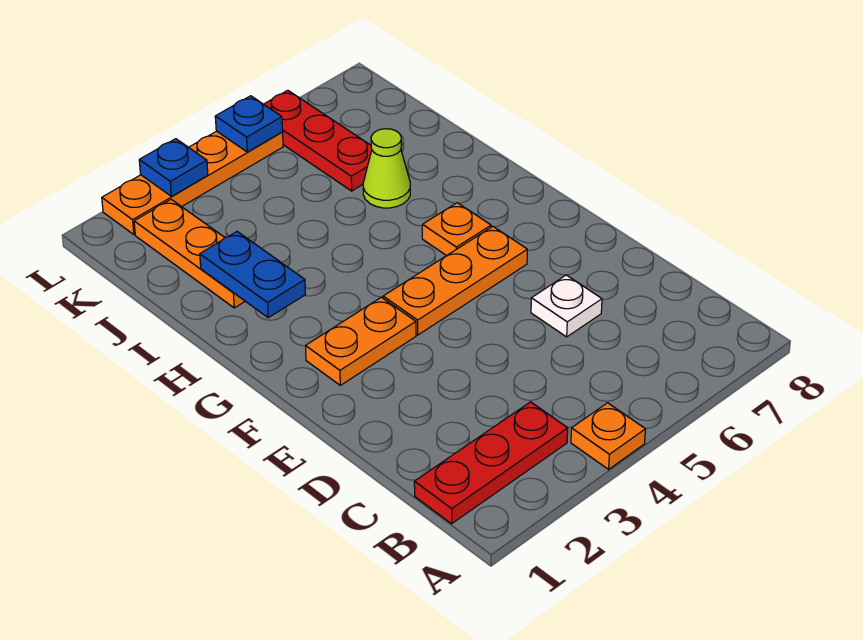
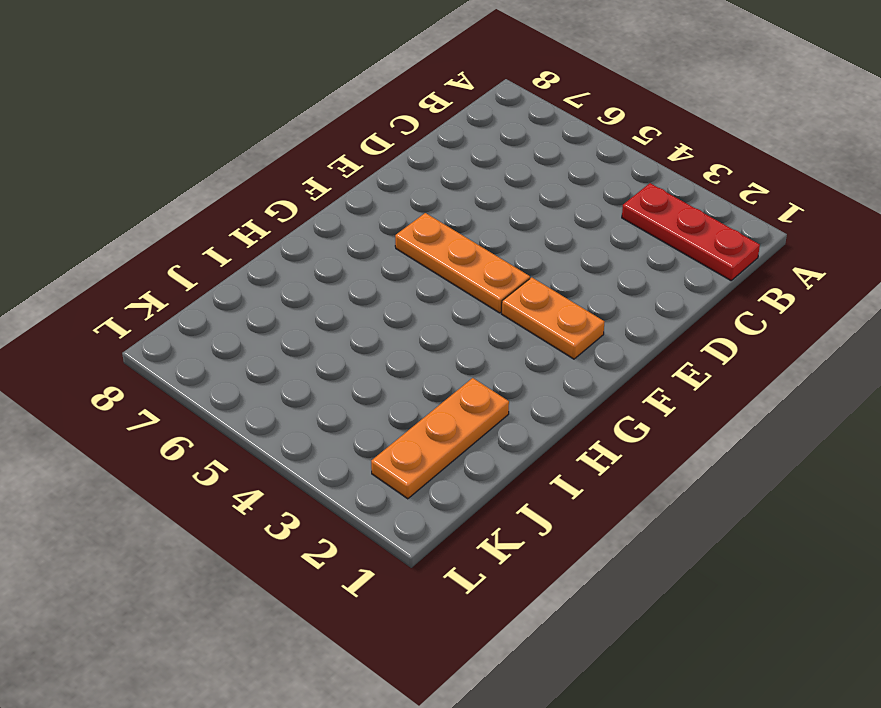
none -> orange 1x1 plate [571,403,645,469]
none -> white 1x1 plate [531,275,602,337]
none -> orange 1x1 plate [422,203,491,256]

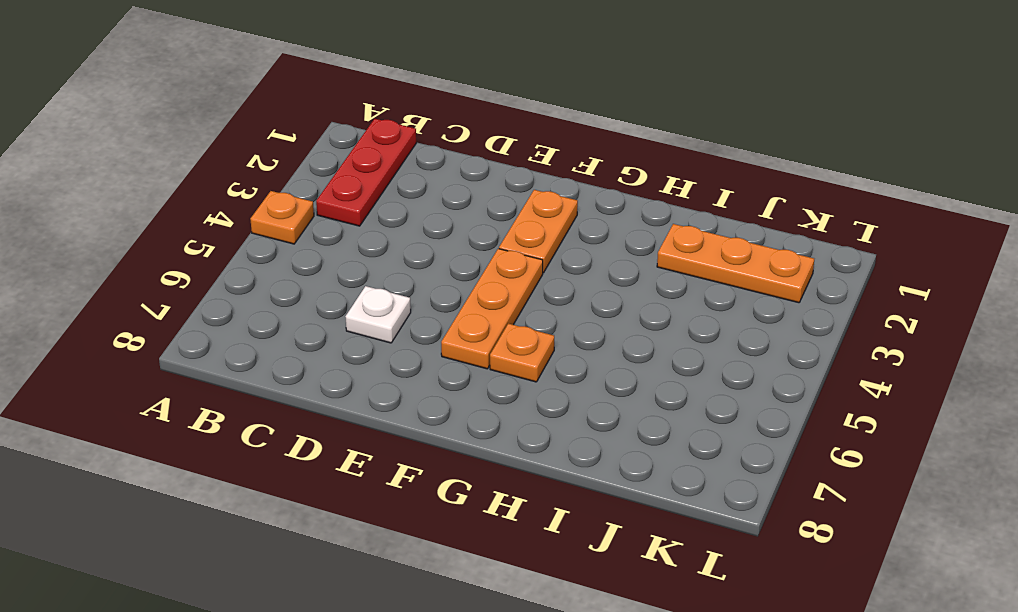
none -> lime 1x1 cone [363,129,410,208]
none -> red 1x3 plate [264,90,372,191]
none -> orange 1x4 plate [102,131,283,235]

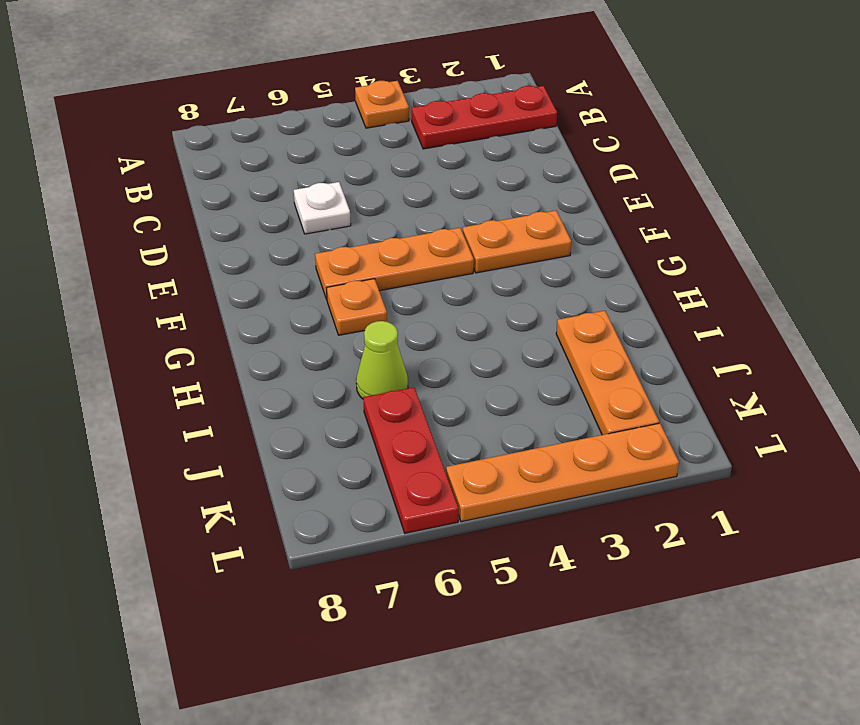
none -> blue 1x2 plate [200,232,305,318]
none -> blue 1x1 plate [139,139,208,196]
none -> blue 1x1 plate [215,96,283,152]

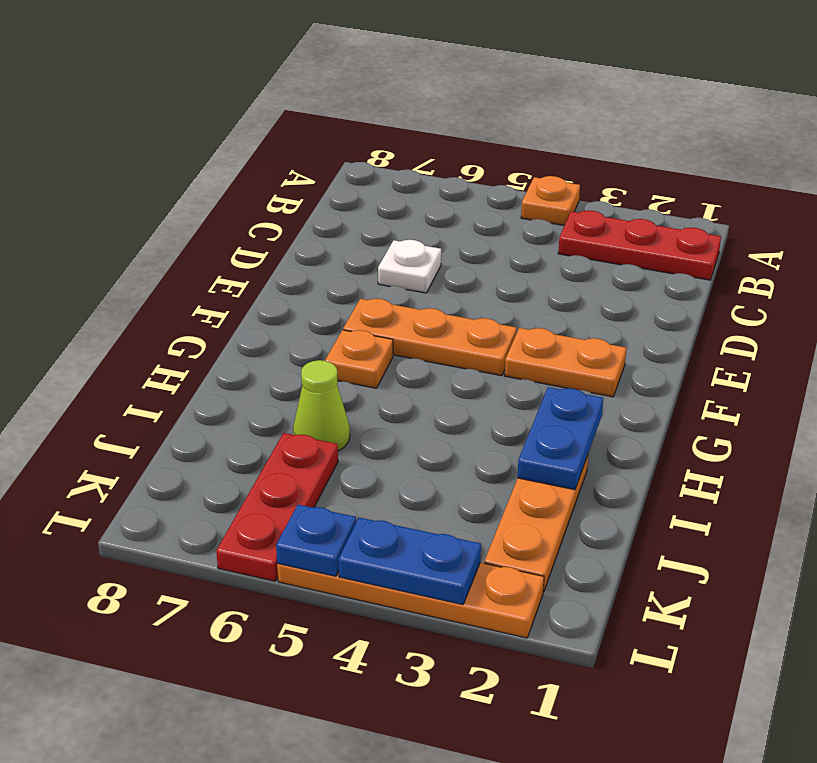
blue 1x2 plate [339,518,481,605] -> blue 1x1 plate [139,139,208,196]

